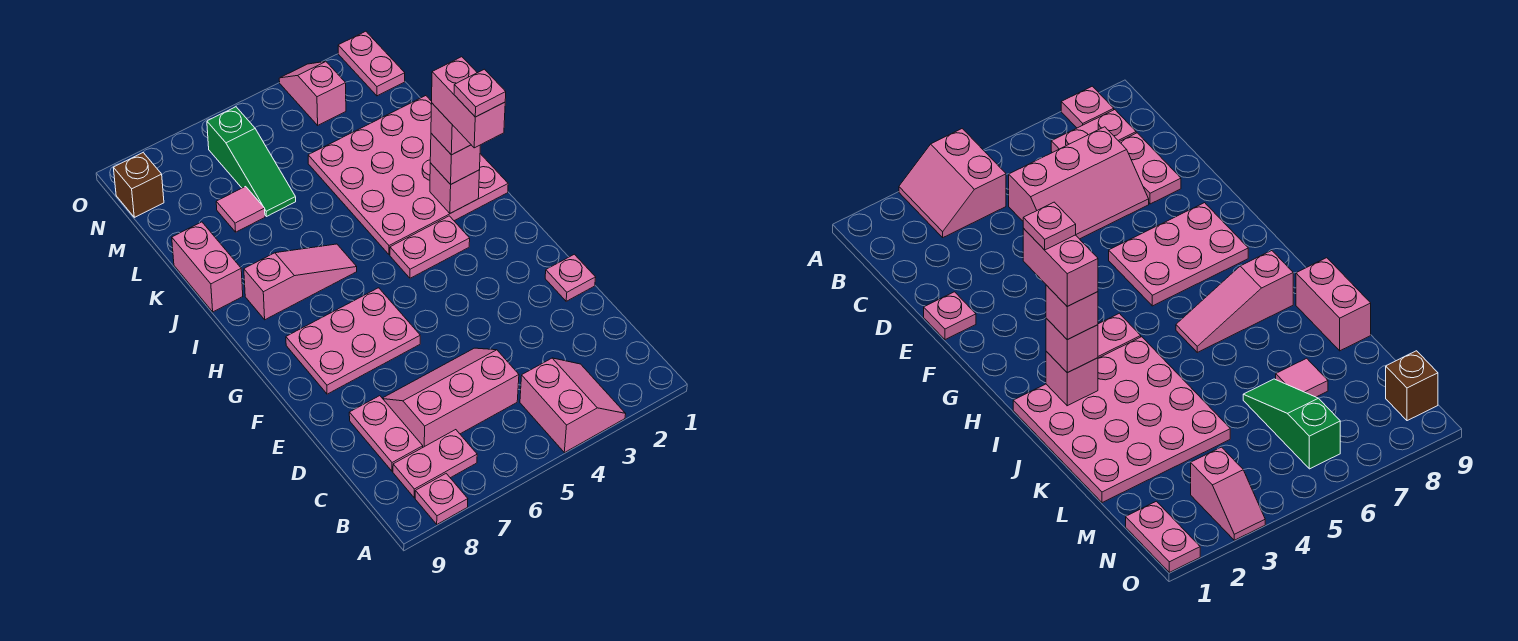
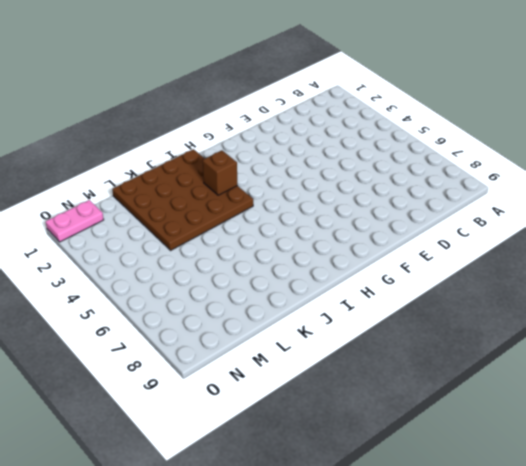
brown 4x4 plate [112,149,253,250] -> pink 4x4 plate [308,96,508,255]
brown 1x1 brick [203,150,237,195] -> brown 1x1 brick moved to [113,153,164,217]
none -> pink 2x2 slope [520,358,626,453]
none -> pink 1x1 plate [415,474,468,524]
none -> pink 1x2 plate [393,430,477,498]

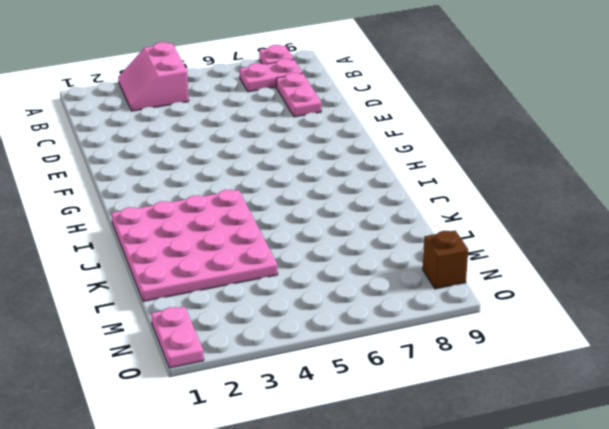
none -> pink 2x3 slope [382,348,519,447]
none -> pink 1x1 plate [545,254,596,301]
none -> pink 2x3 plate [286,288,420,394]

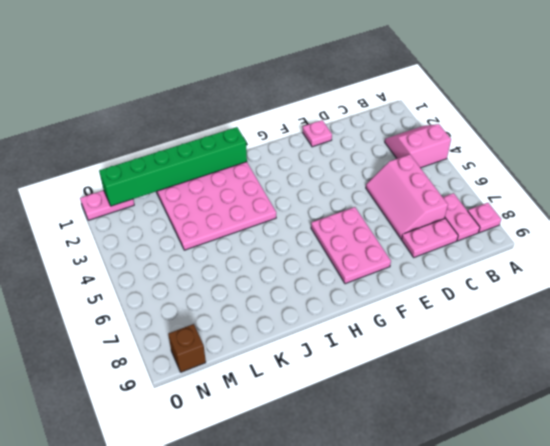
green 1x6 brick [99,127,247,206] -> none
none -> pink 1x2 plate [390,216,470,278]
none -> pink 1x3 slope [244,244,357,320]
none -> pink 1x2 brick [172,222,243,312]

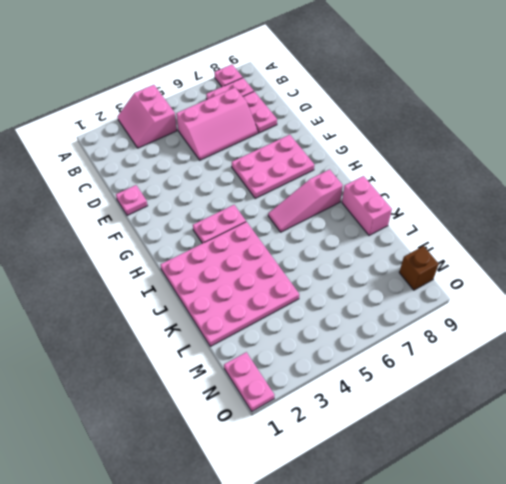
none -> green 1x3 slope [207,107,296,217]
none -> pink 1x1 tile [216,187,265,232]
none -> pink 1x2 slope [279,62,346,125]

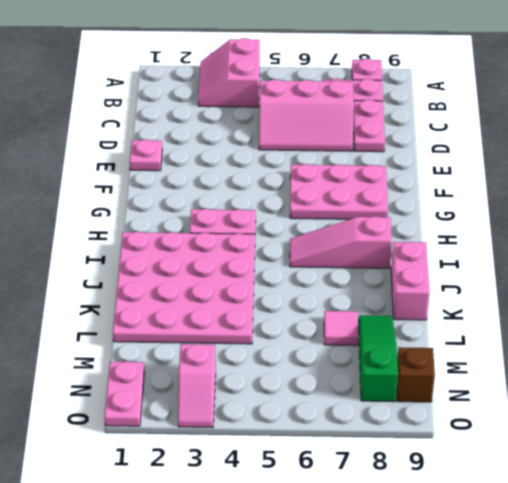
green 1x3 slope [359,315,398,402] -> green 1x3 slope moved to [207,107,296,217]
none -> pink 1x1 brick [430,163,480,213]
none -> pink 1x1 brick [430,133,480,184]
none -> pink 1x1 brick [431,103,471,155]

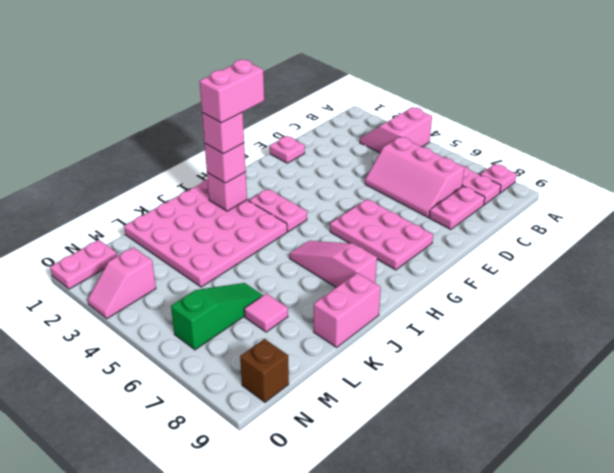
none -> pink 1x1 plate [454,69,506,117]

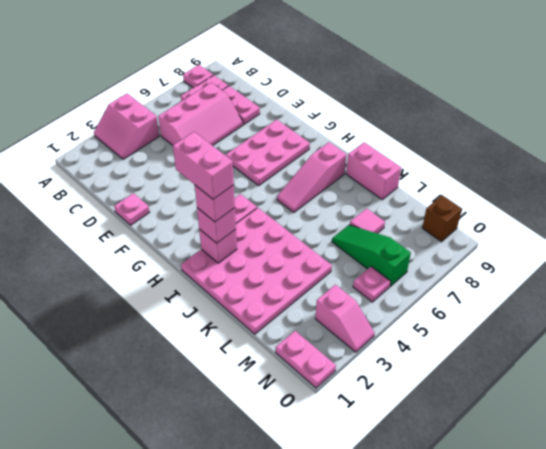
pink 1x1 plate [353,267,391,302] -> pink 1x1 plate moved to [454,69,506,117]

